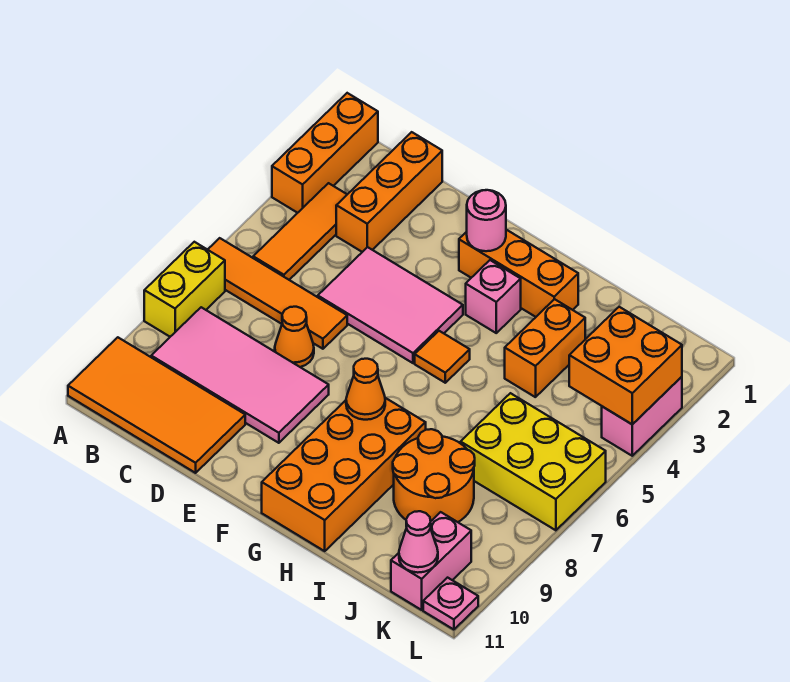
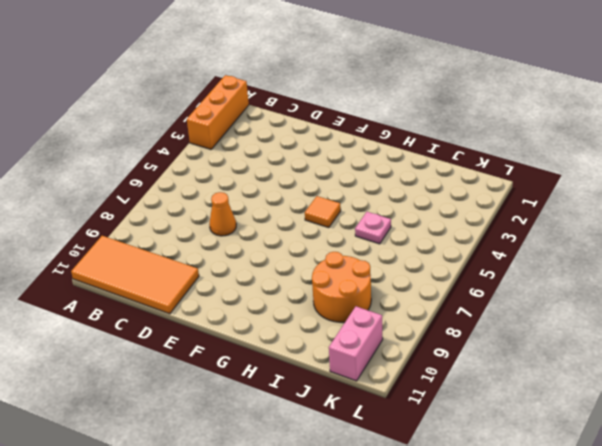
pink 1x1 plate [355,212,391,244] -> pink 1x1 plate moved to [423,578,478,630]
none -> orange 1x4 tile [208,238,347,349]
none -> yellow 1x2 brick [144,242,225,337]
none -> orange 1x3 tile [253,183,347,280]

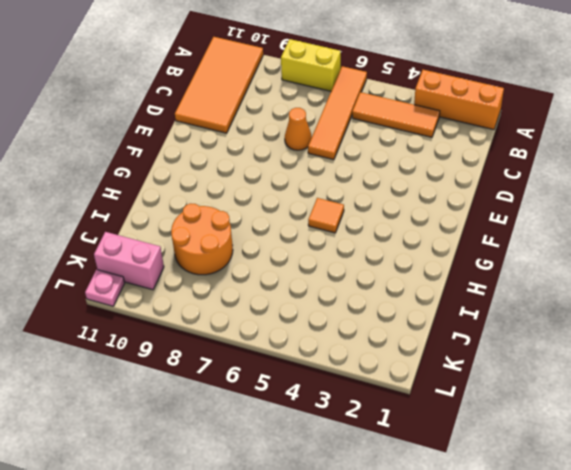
none -> pink 2x4 tile [151,307,329,443]
none -> orange 1x3 brick [336,132,442,252]
none -> pink 2x3 tile [318,247,463,363]

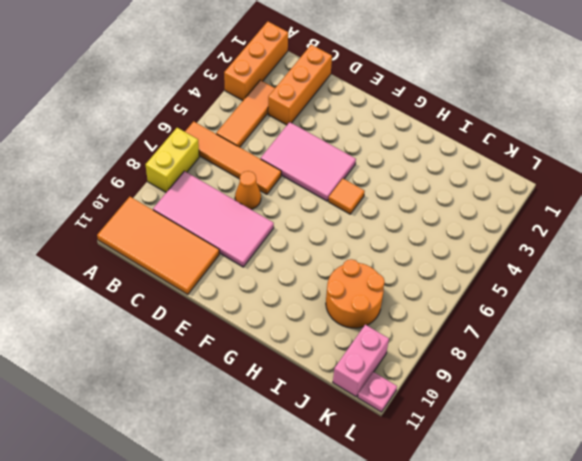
none -> orange 1x3 brick [459,230,578,317]
none -> pink 1x1 brick [466,260,521,333]
none -> orange 2x4 brick [262,398,426,551]

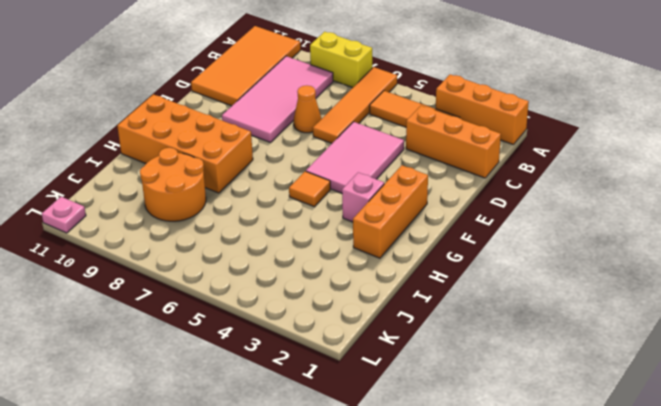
none -> orange 1x2 brick [505,299,585,397]
none -> yellow 2x3 brick [461,393,606,530]
none -> pink 1x2 brick [391,512,471,610]

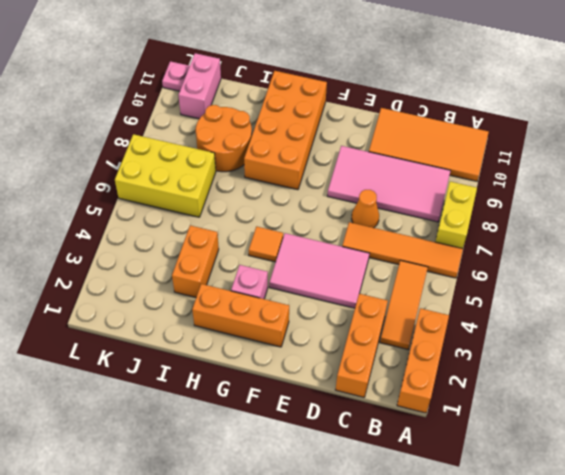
none -> pink 1x2 brick [602,377,682,456]
none -> pink 1x1 round brick [467,190,506,251]
none -> orange 1x1 cone [346,359,385,420]

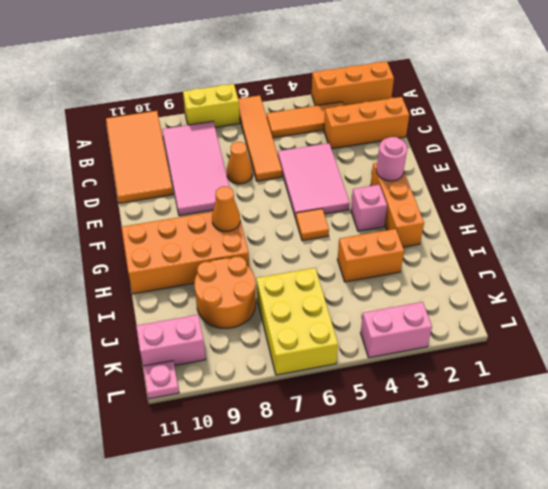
none -> orange 2x2 brick [569,307,682,424]
none -> pink 1x1 cone [399,511,438,573]

